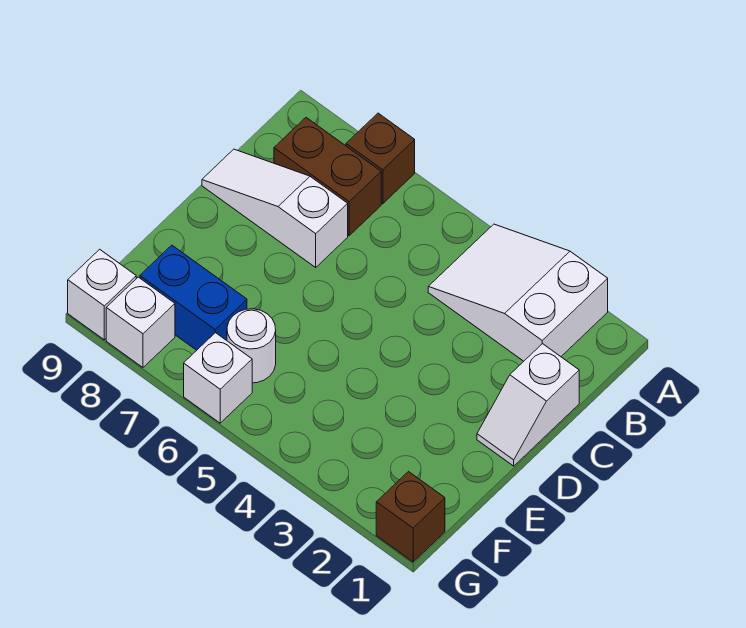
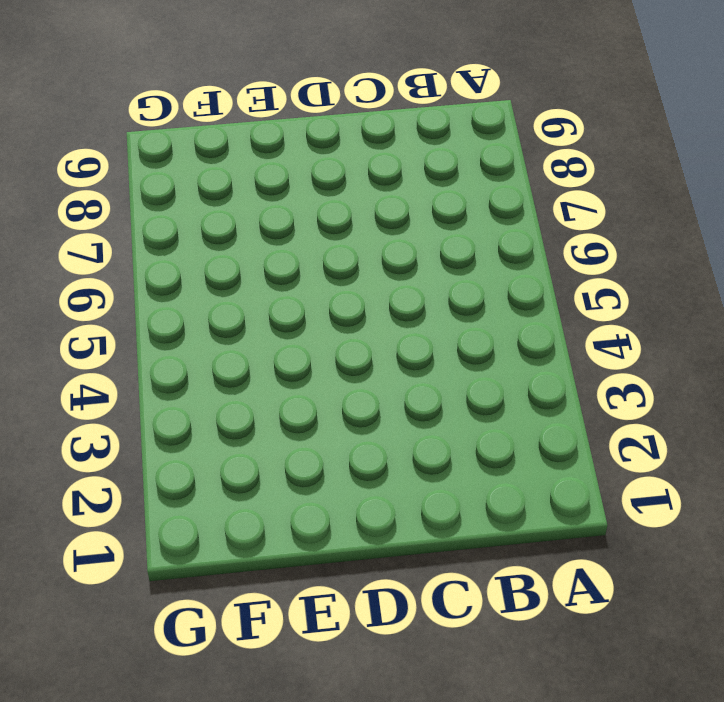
none -> white 2x3 slope [428,224,608,361]
none -> brown 1x1 brick [346,113,415,204]

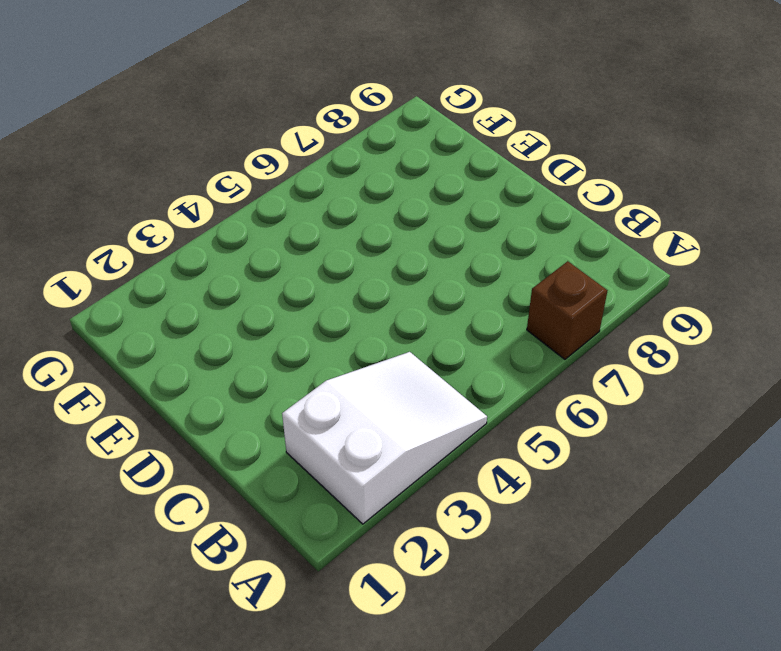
none -> brown 1x2 brick [274,118,381,235]
none -> white 1x2 slope [477,344,579,466]

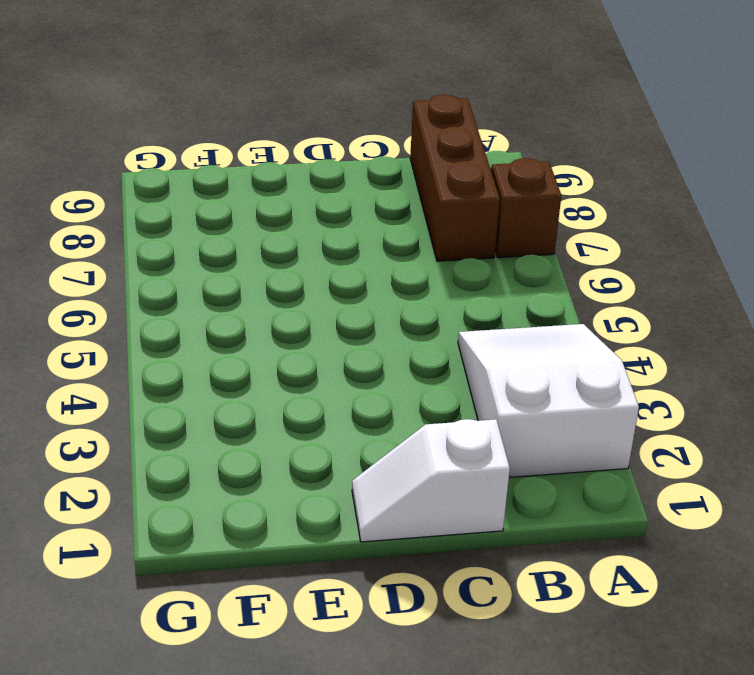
brown 1x3 brick [410,95,500,261] -> brown 1x2 brick [274,118,381,235]
none -> white 1x3 slope [202,149,348,267]
none -> white 1x1 round brick [227,309,276,383]

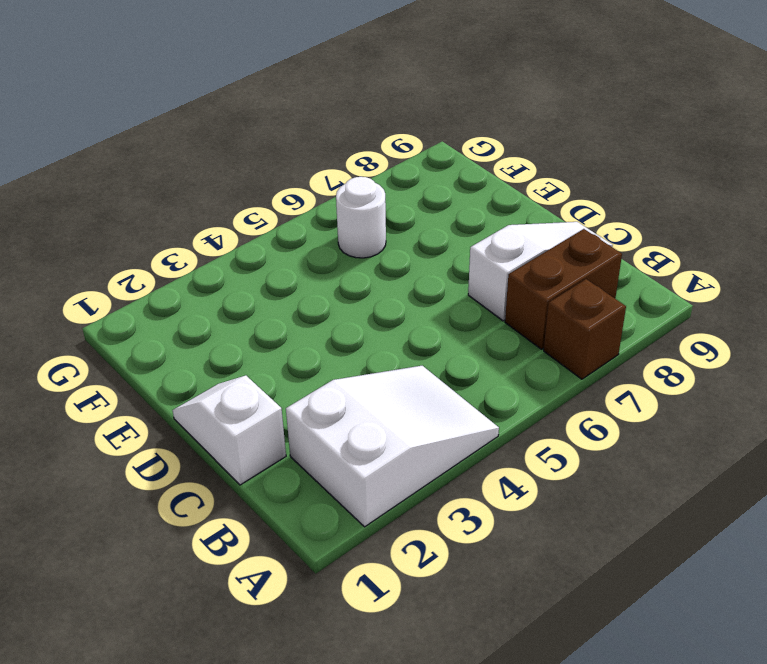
none -> blue 1x2 brick [140,245,247,350]
none -> brown 1x1 brick [376,472,445,562]

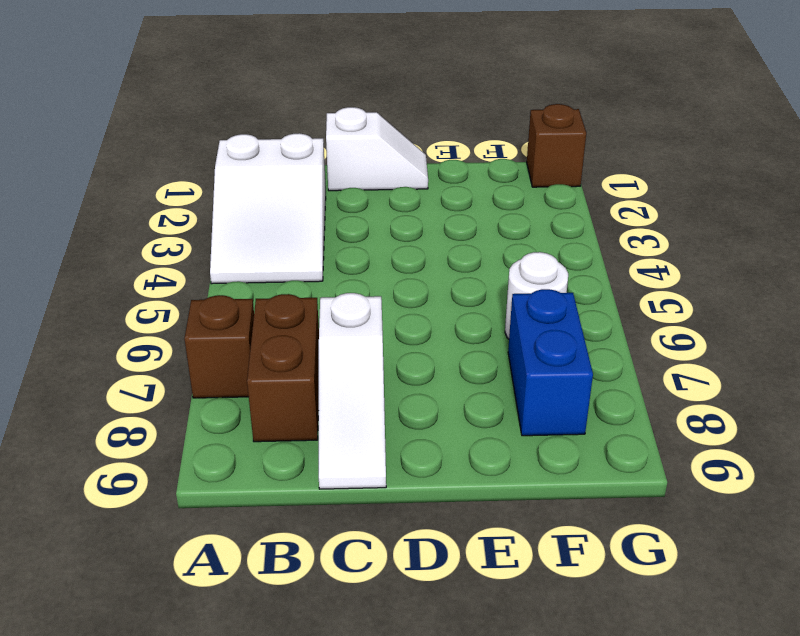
none -> white 1x1 brick [184,333,252,423]
none -> white 1x1 brick [106,277,175,367]

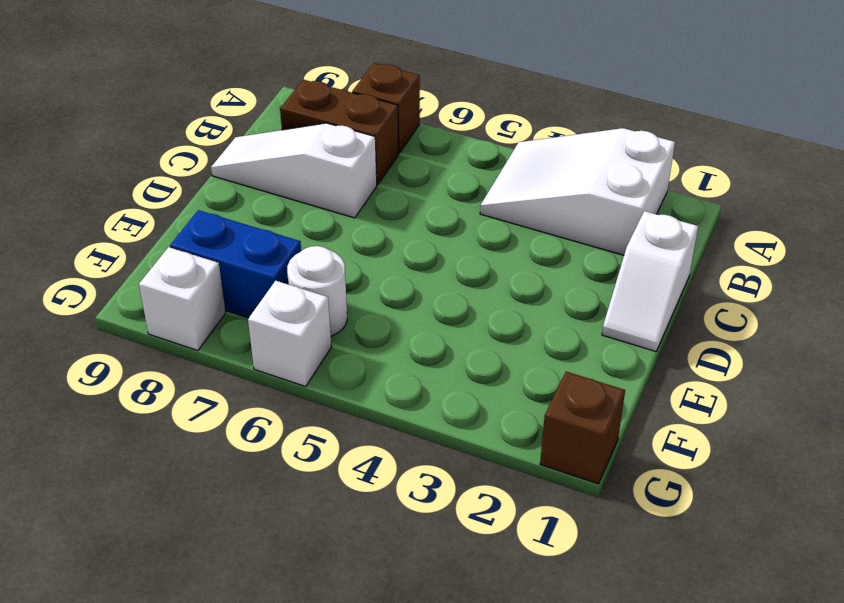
none -> white 1x1 brick [68,249,136,340]

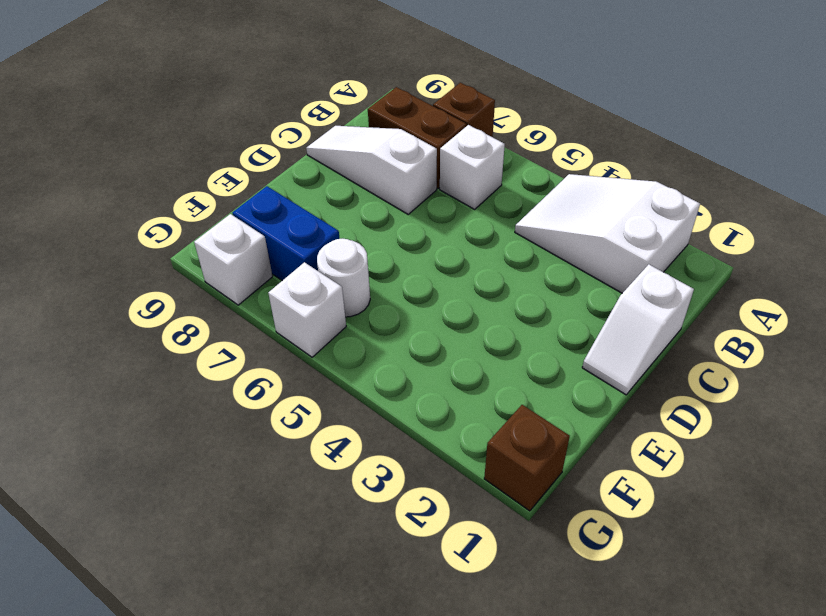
white 1x1 brick [440,125,505,209] -> white 1x1 brick moved to [68,249,136,340]

